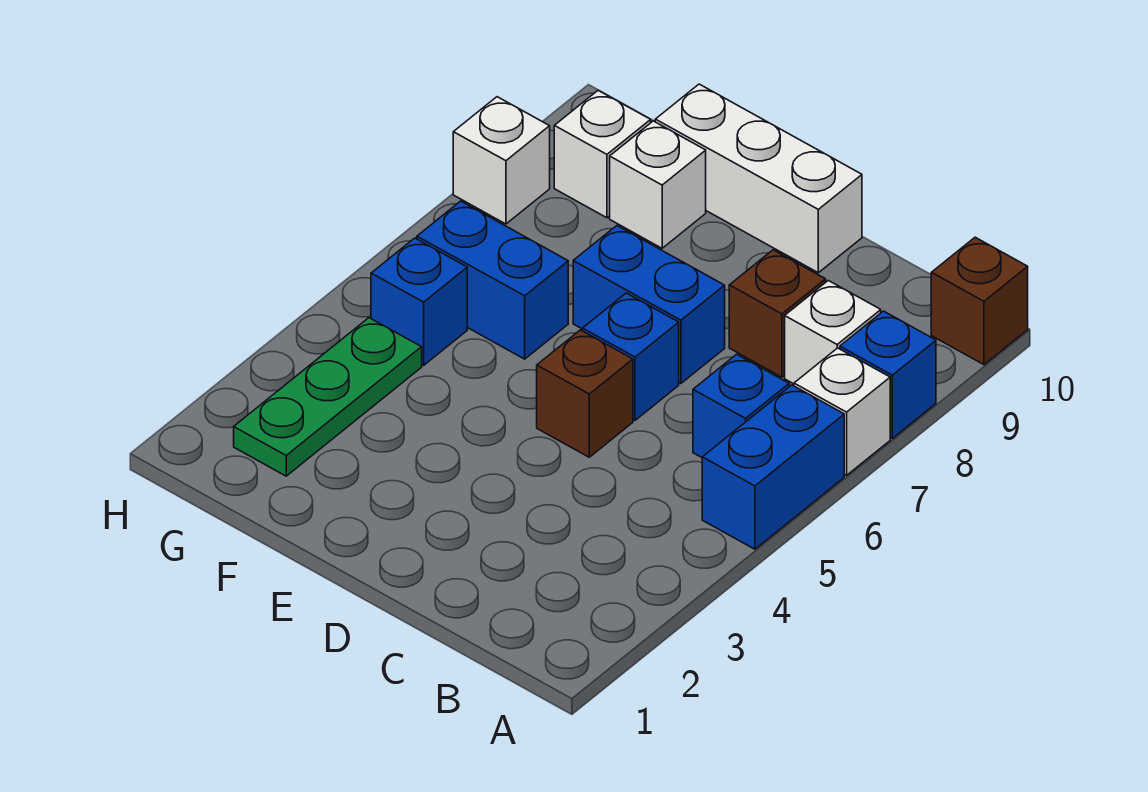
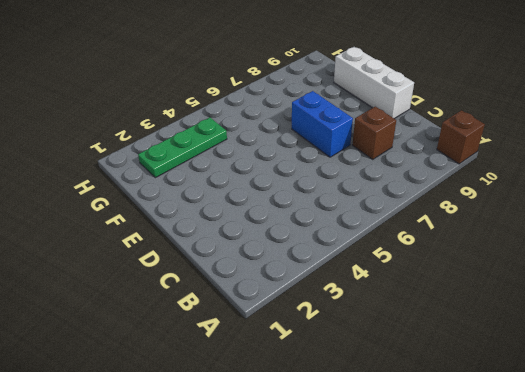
none -> blue 1x2 brick [702,385,844,549]
none -> white 1x1 brick [794,348,890,475]
none -> blue 1x1 brick [840,311,936,438]

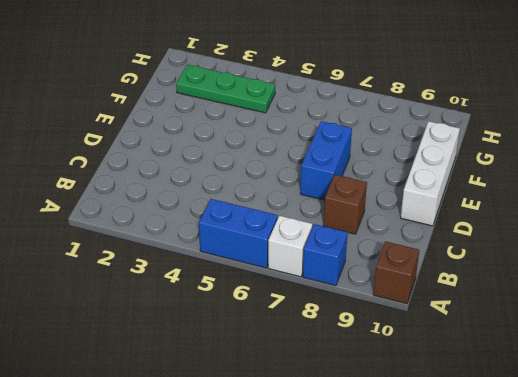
none -> blue 1x1 brick [693,354,789,457]
none -> white 1x1 brick [785,281,881,384]
none -> brown 1x1 brick [537,330,633,457]

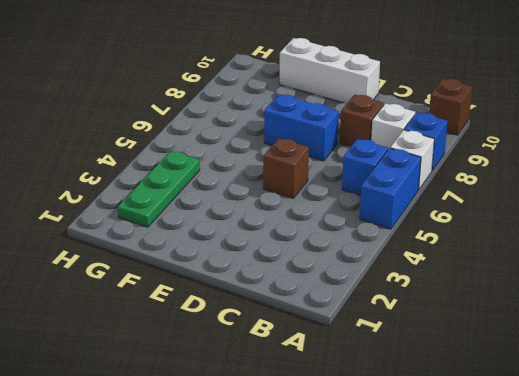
none -> blue 1x1 brick [583,293,679,420]
none -> blue 1x2 brick [417,201,568,359]
none -> white 1x1 brick [610,121,706,248]

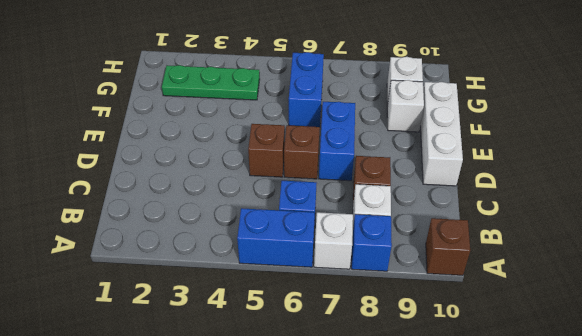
brown 1x1 brick [284,125,320,179] -> blue 1x1 brick [583,293,679,420]
none -> blue 1x1 brick [371,238,467,365]
none -> white 1x1 brick [453,97,550,224]

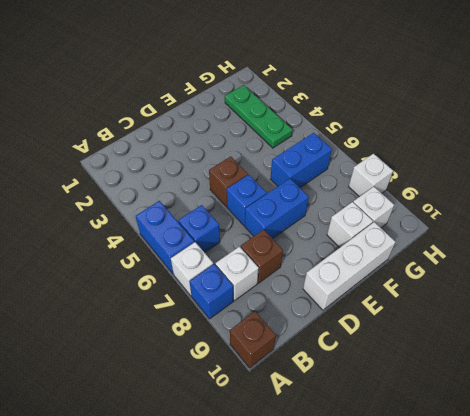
none -> blue 1x1 brick [371,238,467,365]

